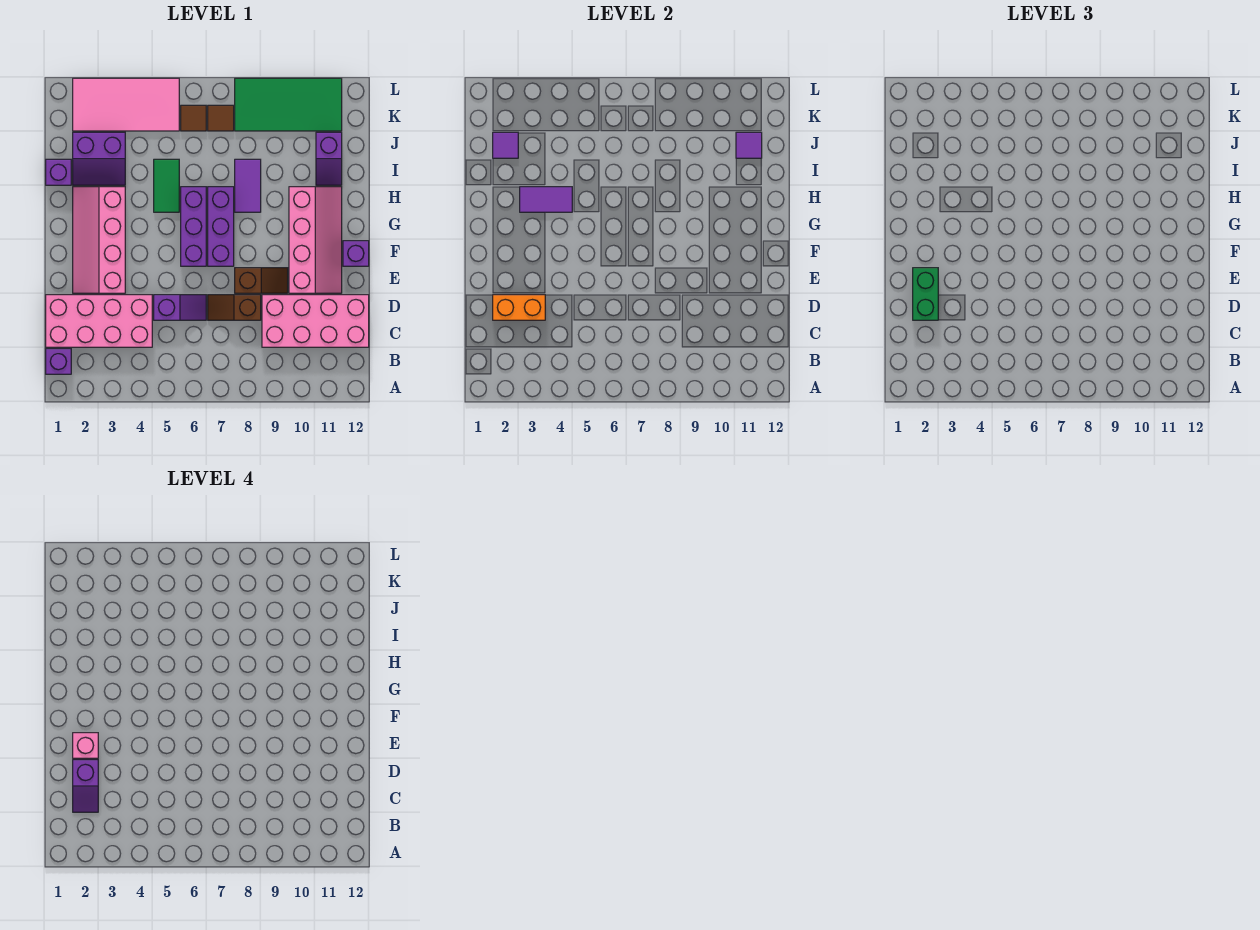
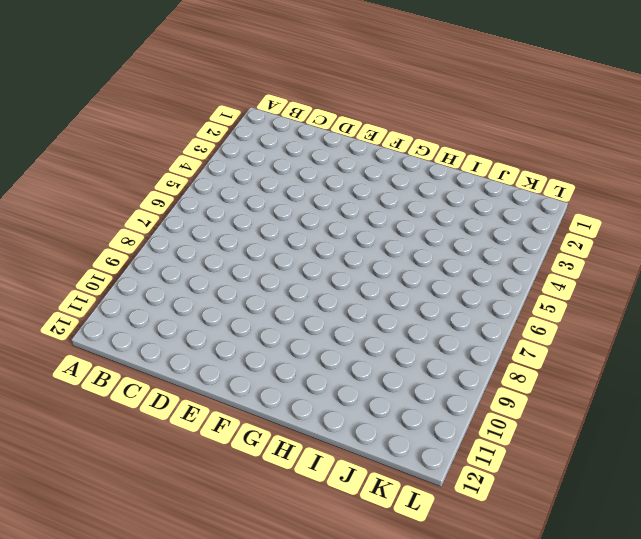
none -> purple 1x1 brick [46,349,71,374]
none -> pink 2x4 brick [46,295,152,347]
none -> pink 2x4 brick [262,295,369,347]

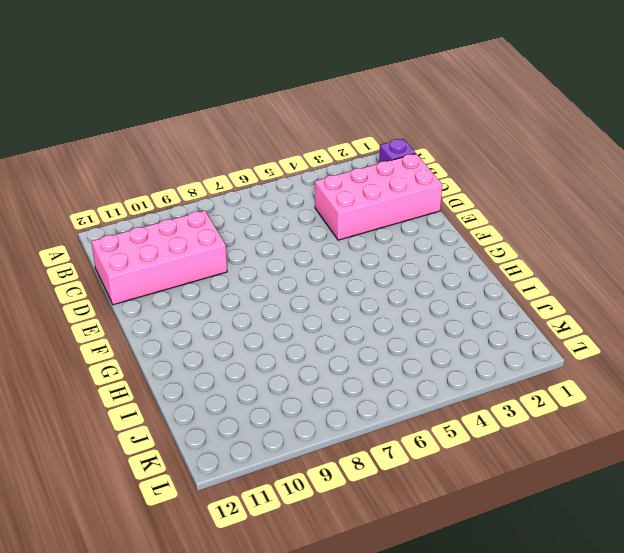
none -> purple 1x2 slope [154,295,206,320]
none -> brown 1x2 slope [208,295,261,320]
none -> pink 2x4 slope [73,187,125,293]

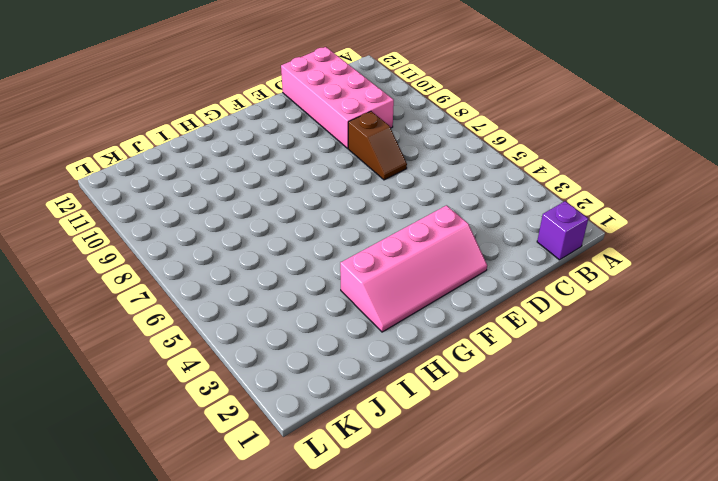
none -> pink 2x4 brick [46,295,152,347]
none -> purple 1x2 slope [154,295,206,320]
none -> brown 1x2 slope [235,268,288,293]

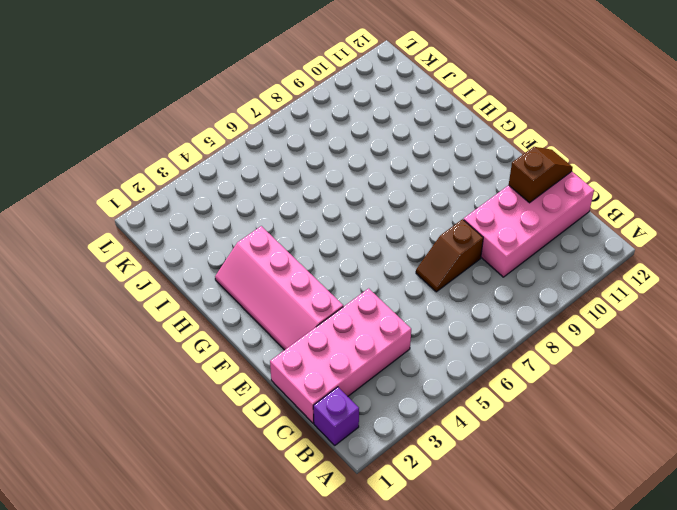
brown 1x2 slope [509,147,573,203] -> brown 1x2 slope moved to [235,268,288,293]
none -> purple 1x2 slope [154,295,206,320]
none -> pink 2x4 slope [289,187,342,293]
none -> purple 1x3 brick [181,187,206,266]

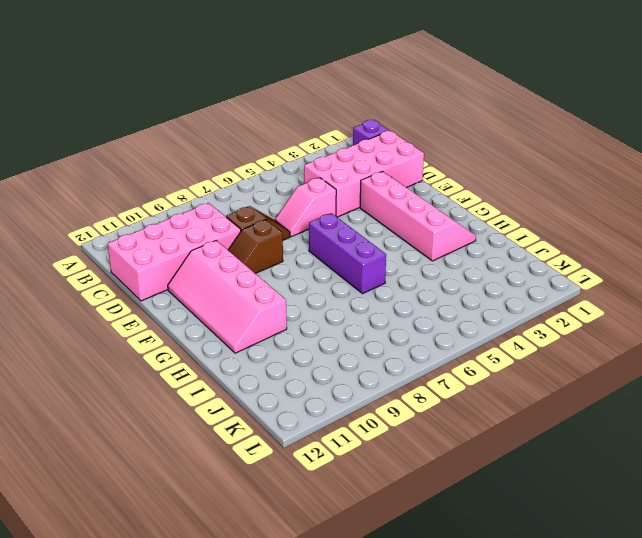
pink 1x2 slope [275,178,336,237] -> purple 1x2 slope [154,295,206,320]
none -> purple 1x3 brick [208,187,234,266]
none -> purple 1x1 brick [343,241,369,266]
none -> green 1x2 tile [154,159,179,212]

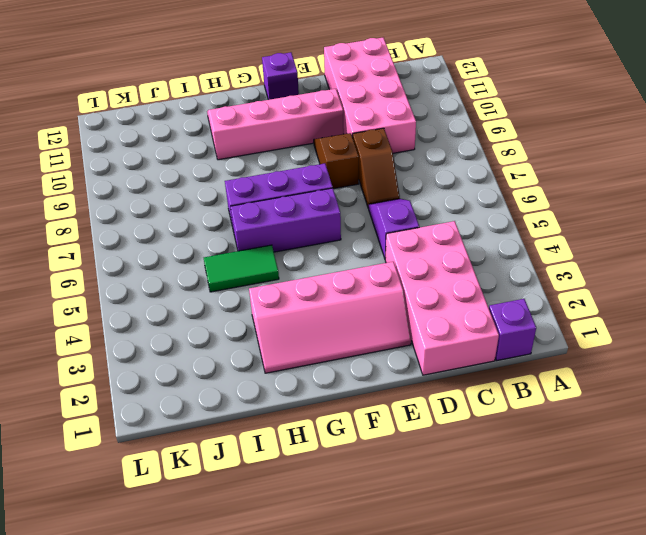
none -> purple 1x2 tile [235,159,261,212]
none -> purple 1x1 brick [46,159,71,185]
none -> purple 2x2 slope [73,132,125,185]

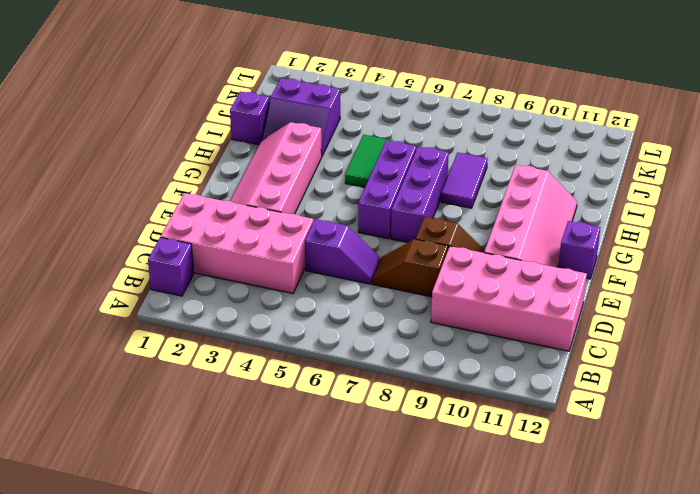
none -> purple 1x2 slope [316,132,342,185]
none -> pink 2x4 tile [73,78,179,131]
none -> brown 1x1 tile [181,105,206,131]

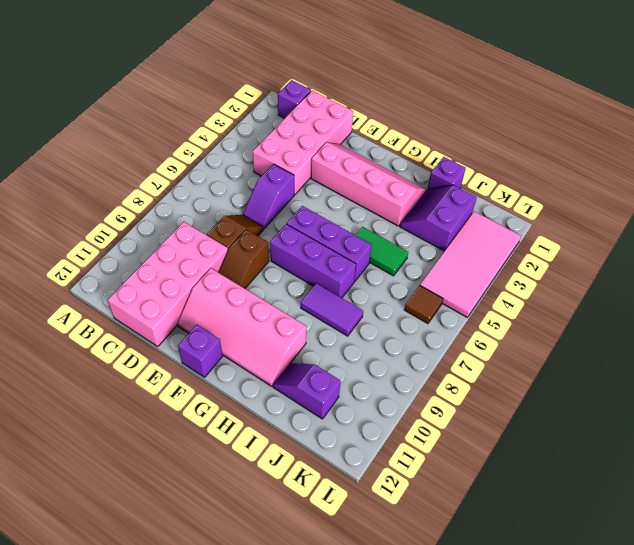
none -> brown 1x1 tile [208,105,234,131]
none -> green 2x4 tile [235,78,342,131]
none -> orange 1x2 brick [493,295,545,320]

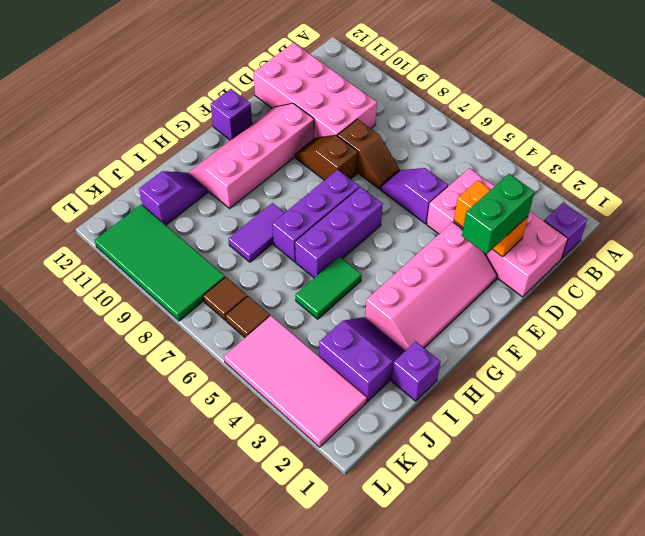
none -> purple 1x2 tile [520,187,572,212]
none -> purple 1x1 tile [493,132,518,158]
none -> purple 1x1 tile [736,132,762,158]

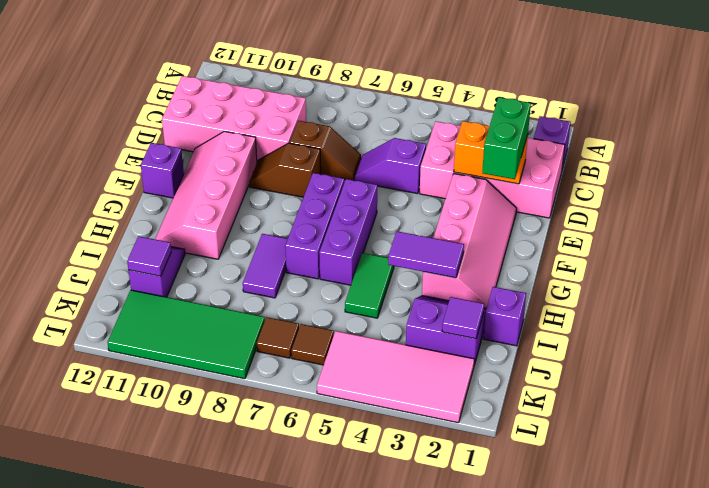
none -> purple 1x2 slope [73,760,98,812]
none -> pink 1x1 brick [73,733,98,758]

